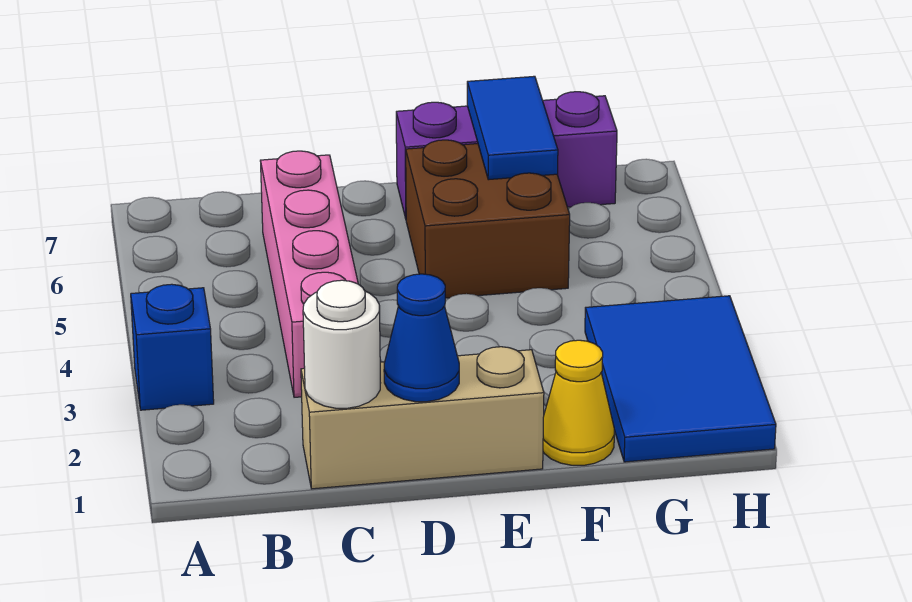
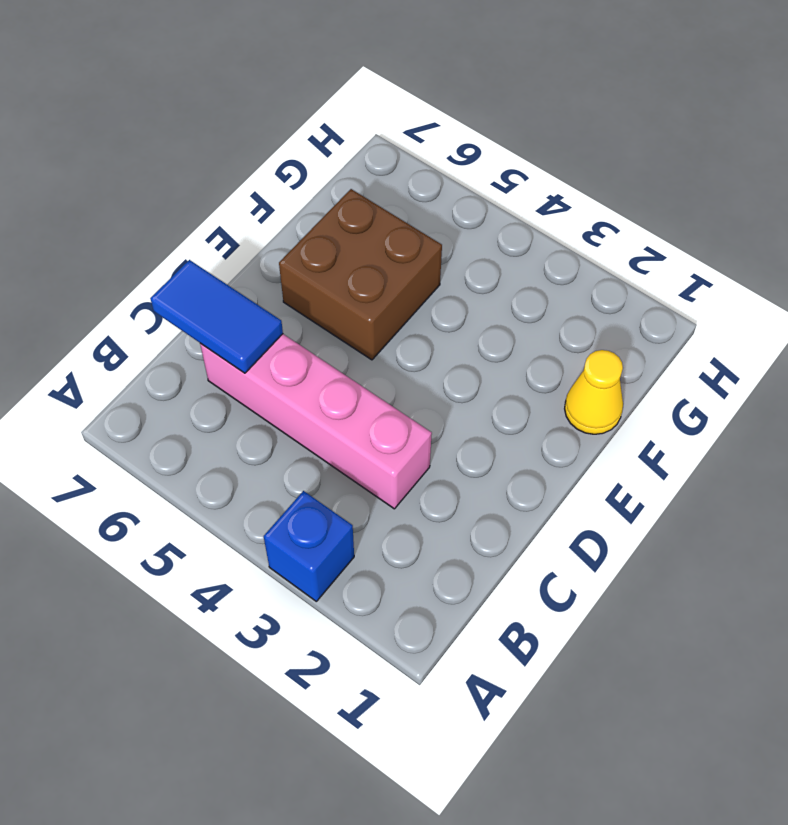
blue 1x2 tile [150,260,283,373] -> blue 1x2 tile moved to [467,76,558,180]
none -> tan 1x3 brick [301,347,544,489]
none -> purple 1x3 brick [396,92,617,218]

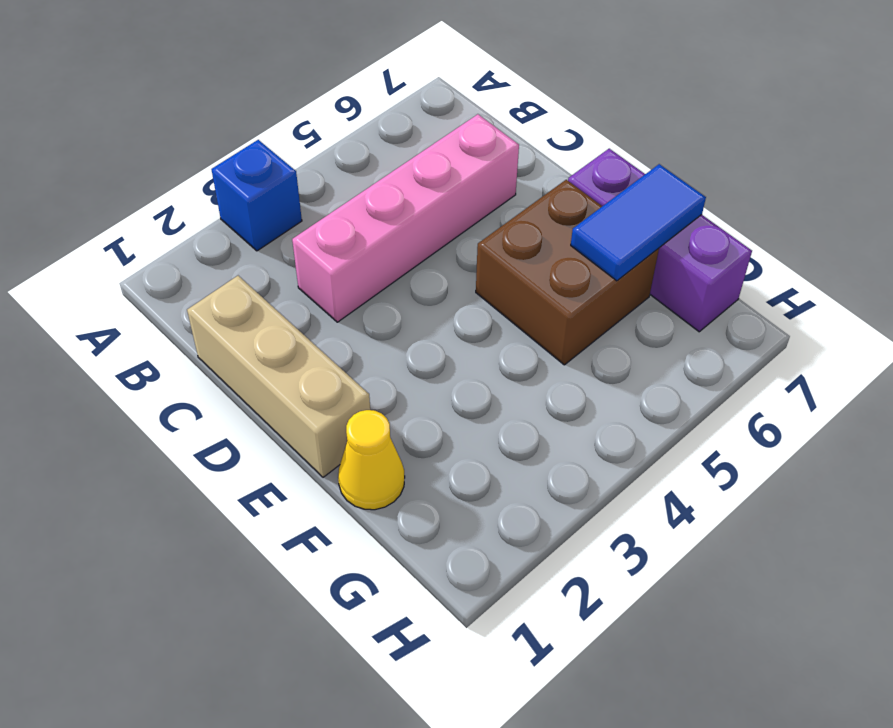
none -> blue 2x3 tile [585,296,776,462]
none -> white 1x1 round brick [303,280,380,408]

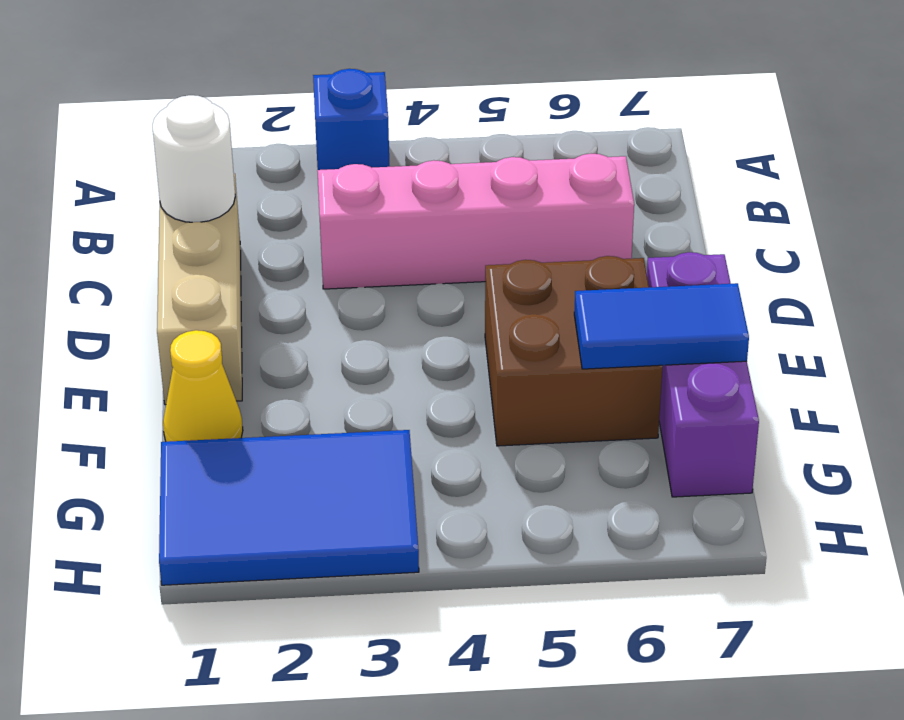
none -> blue 1x1 cone [384,274,459,402]

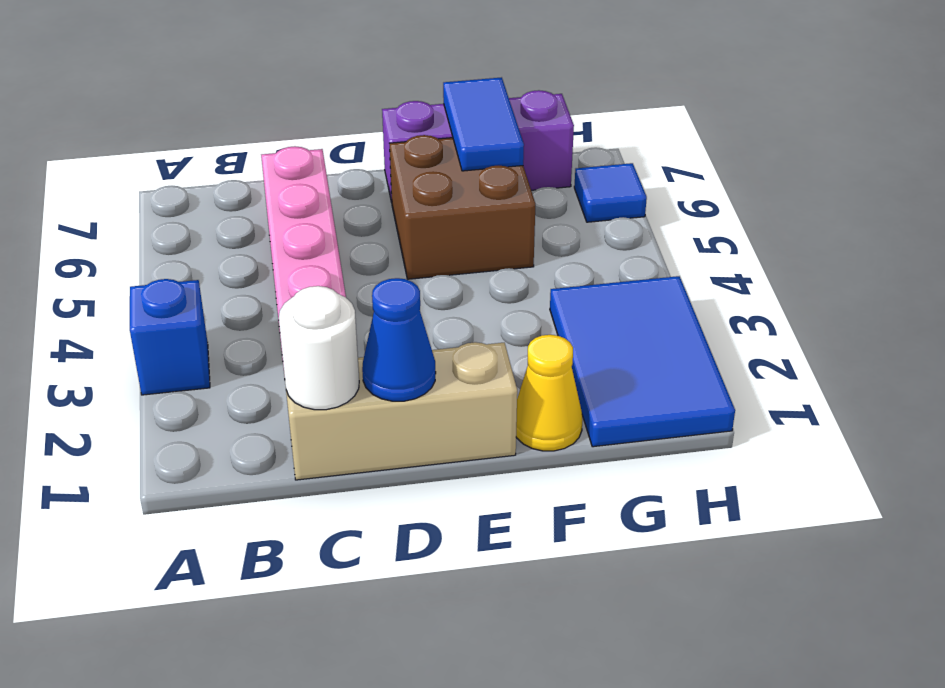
blue 1x1 tile [574,163,647,222] -> none

